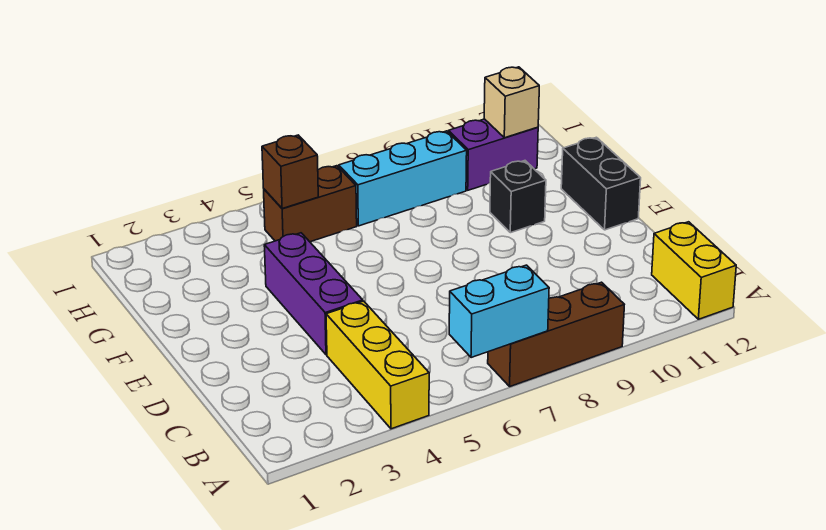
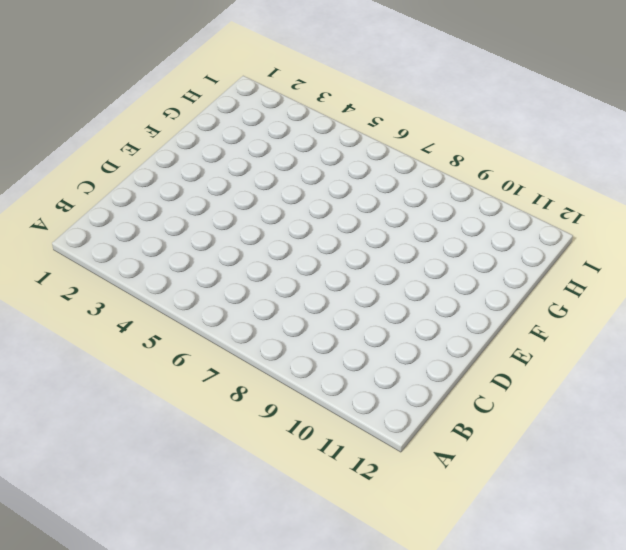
none -> yellow 1x3 brick [326,301,429,429]
none -> brown 1x3 brick [488,282,624,386]
none -> yellow 1x2 brick [652,222,736,319]

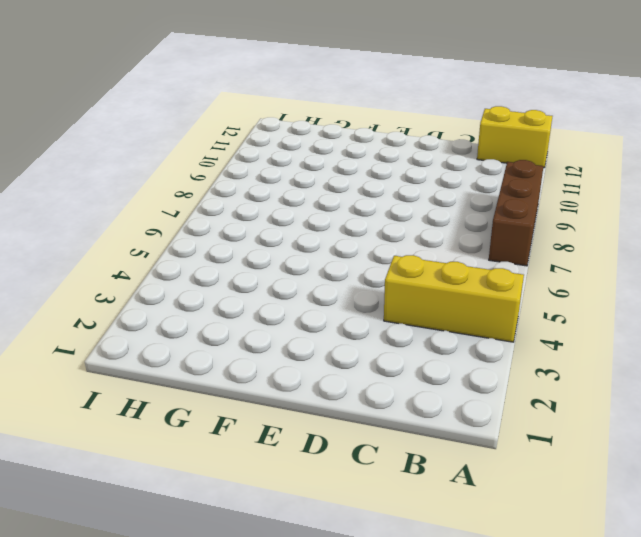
none -> purple 1x3 brick [264,233,363,355]
none -> black 1x2 brick [561,137,641,230]
none -> black 1x1 brick [490,161,546,233]

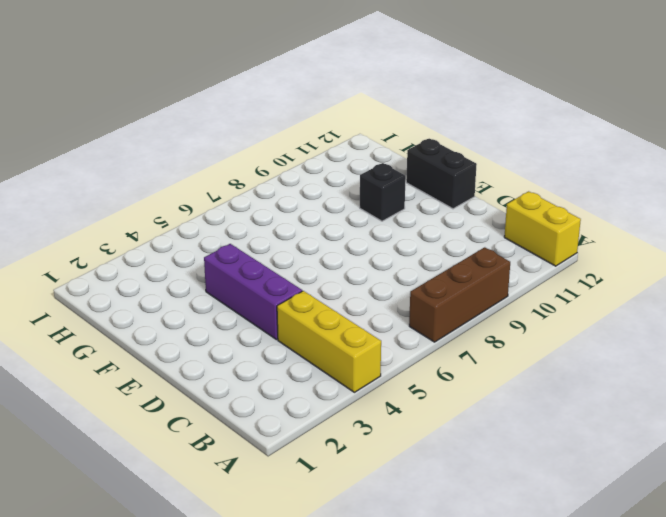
none -> brown 1x2 brick [264,166,357,242]
none -> cyan 1x3 brick [339,131,467,226]
none -> purple 1x2 brick [448,119,538,190]

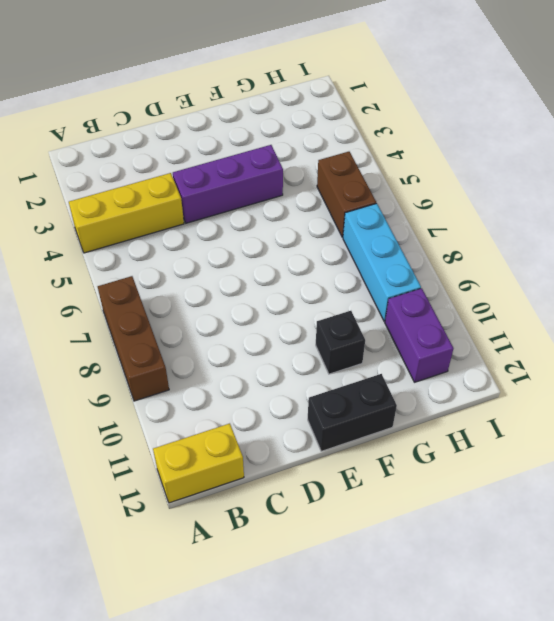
none -> cyan 1x2 brick [449,265,549,358]
none -> brown 1x1 brick [262,135,318,209]
none -> tan 1x1 brick [484,67,539,138]

